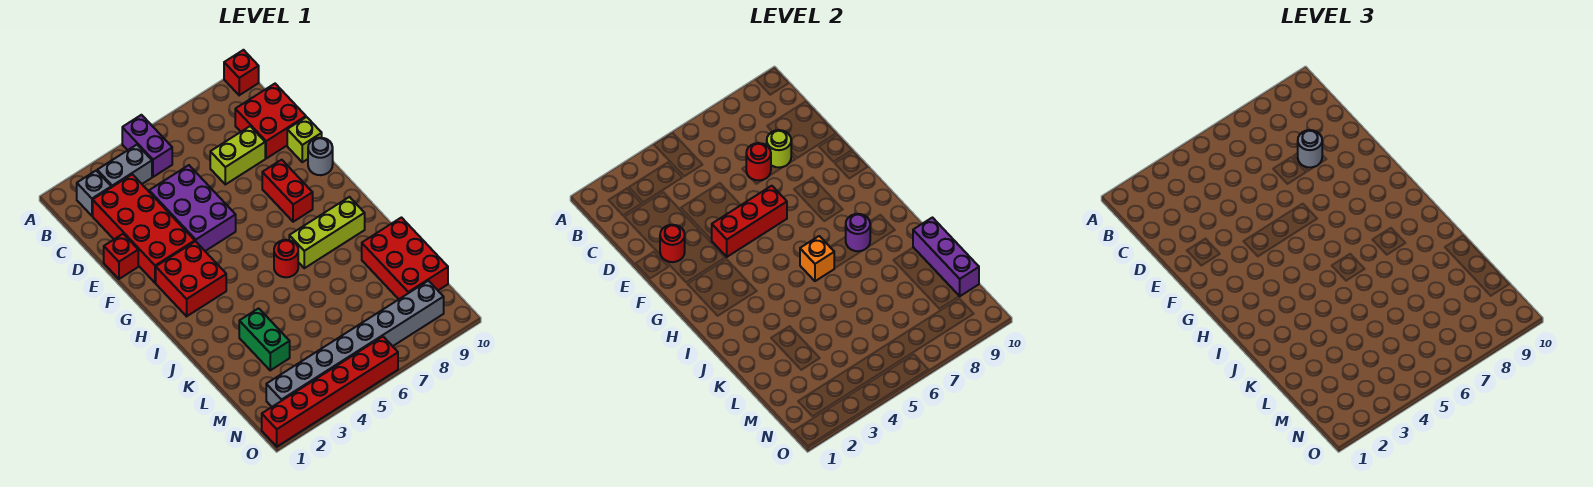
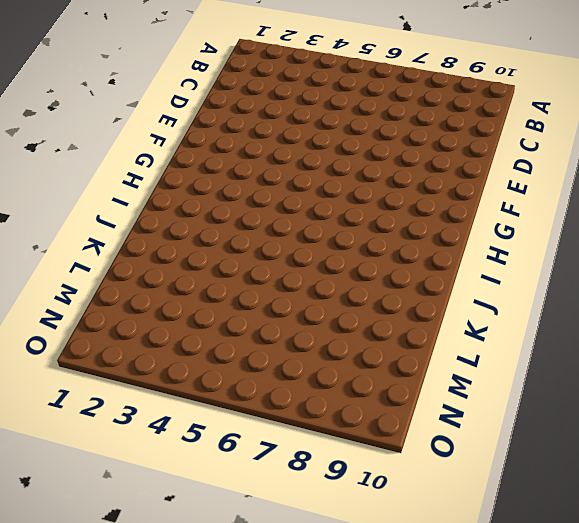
none -> purple 1x2 brick [122,115,172,177]
none -> red 1x1 brick [224,50,259,95]
none -> grey 1x1 brick [77,171,111,216]

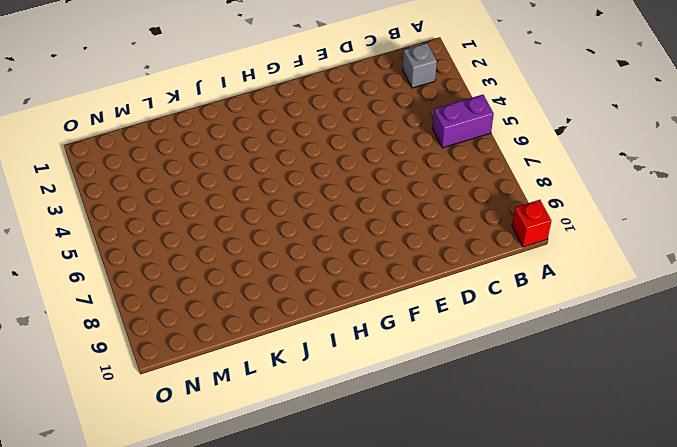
none -> grey 1x2 brick [97,145,152,187]
none -> red 2x4 brick [93,174,195,283]
none -> red 2x2 brick [235,84,306,159]

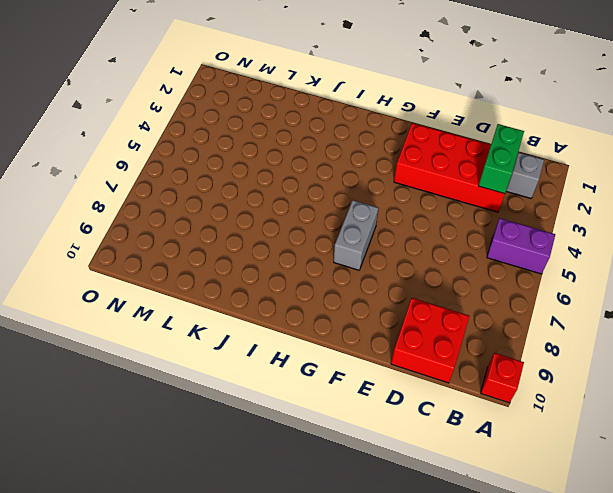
green 1x2 brick [479,124,524,194] -> green 1x2 brick turned to [239,308,290,370]
grey 1x2 brick [334,200,378,270] -> grey 1x2 brick moved to [97,145,152,187]
none -> purple 2x3 brick [149,165,236,251]
none -> lime 1x2 brick [210,126,265,184]
none -> red 1x1 brick [104,234,138,279]

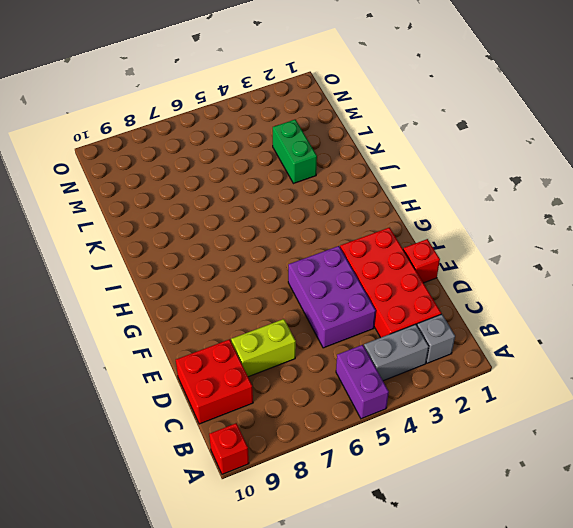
none -> lime 1x1 brick [287,117,322,162]
none -> red 1x2 brick [262,160,313,222]
none -> grey 1x1 round brick [308,138,333,175]

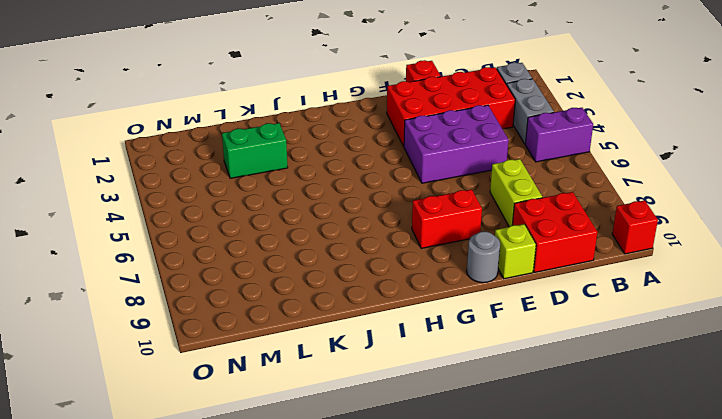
none -> red 2x2 brick [156,241,226,316]
none -> red 1x1 round brick [274,240,298,277]
none -> lime 1x3 brick [289,197,365,268]

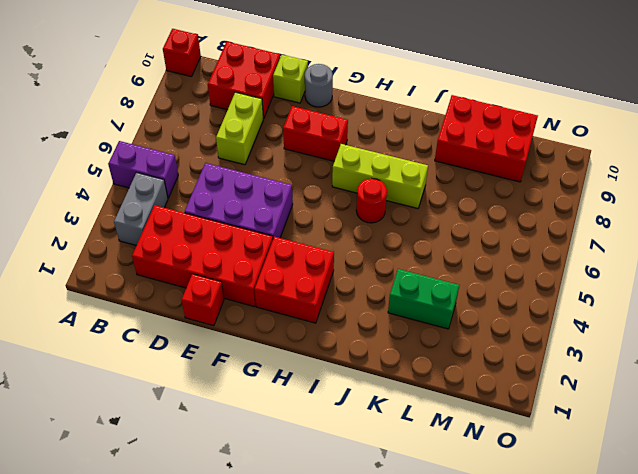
lime 1x3 brick [332,144,428,209] -> lime 1x3 brick turned to [289,197,365,268]
none -> grey 1x1 brick [77,171,111,216]
none -> grey 1x8 brick [266,281,444,407]
none -> red 1x6 brick [262,337,398,447]

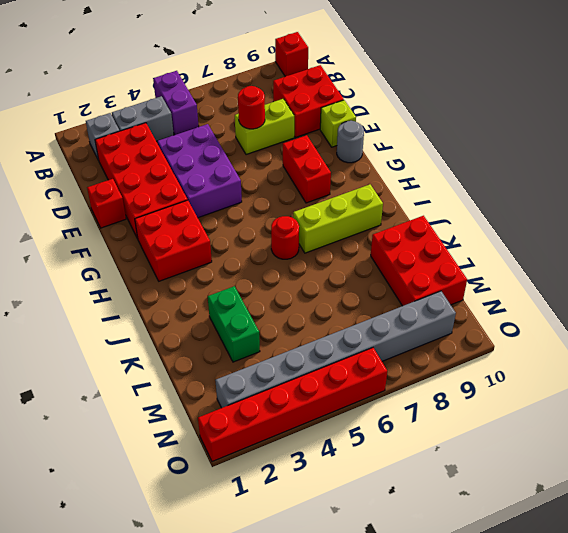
none -> lime 1x1 round brick [767,130,791,168]
none -> red 1x1 round brick [660,225,685,262]
none -> red 1x3 brick [712,186,787,257]

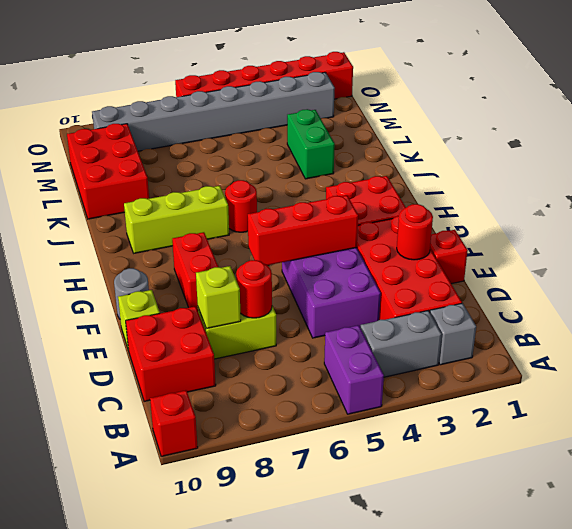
lime 1x1 brick [196,266,241,329] -> lime 1x1 round brick [767,130,791,168]
none -> orange 1x1 brick [800,236,834,281]
none -> purple 1x1 round brick [846,214,870,251]
none -> purple 1x3 brick [913,218,979,296]

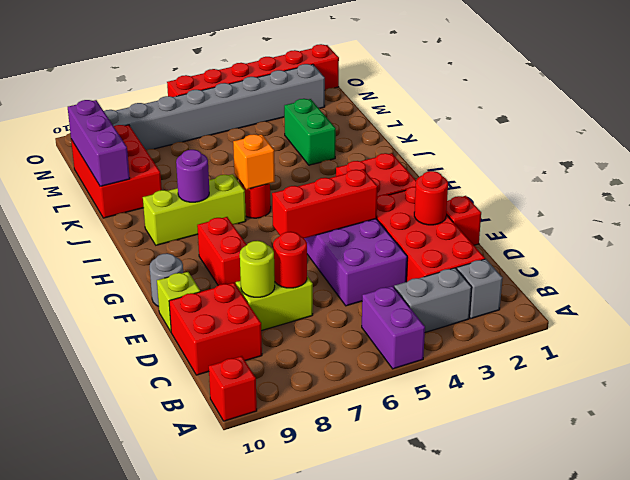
none -> grey 1x1 round brick [1298,130,1322,168]

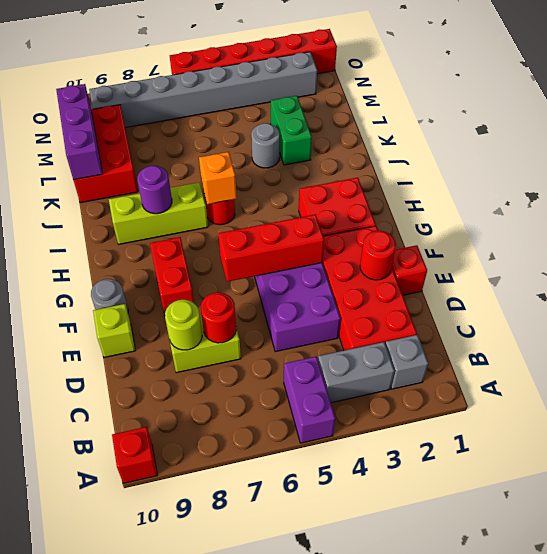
grey 1x1 round brick [251,123,280,168] -> grey 1x1 round brick moved to [1298,130,1322,168]
none -> red 2x2 brick [235,84,306,159]

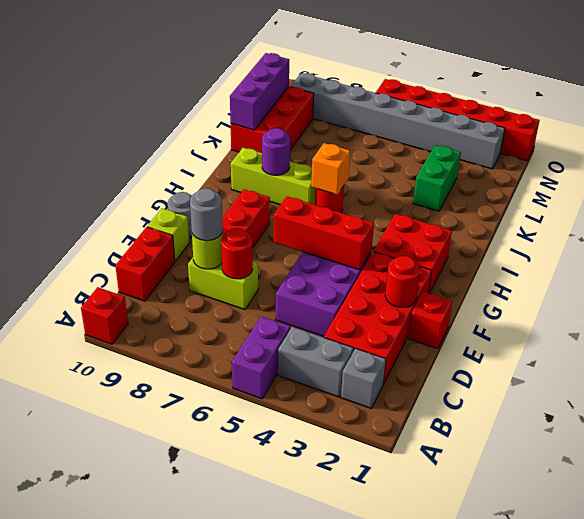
red 1x2 brick [115,227,175,301] -> red 2x2 brick [235,84,306,159]

